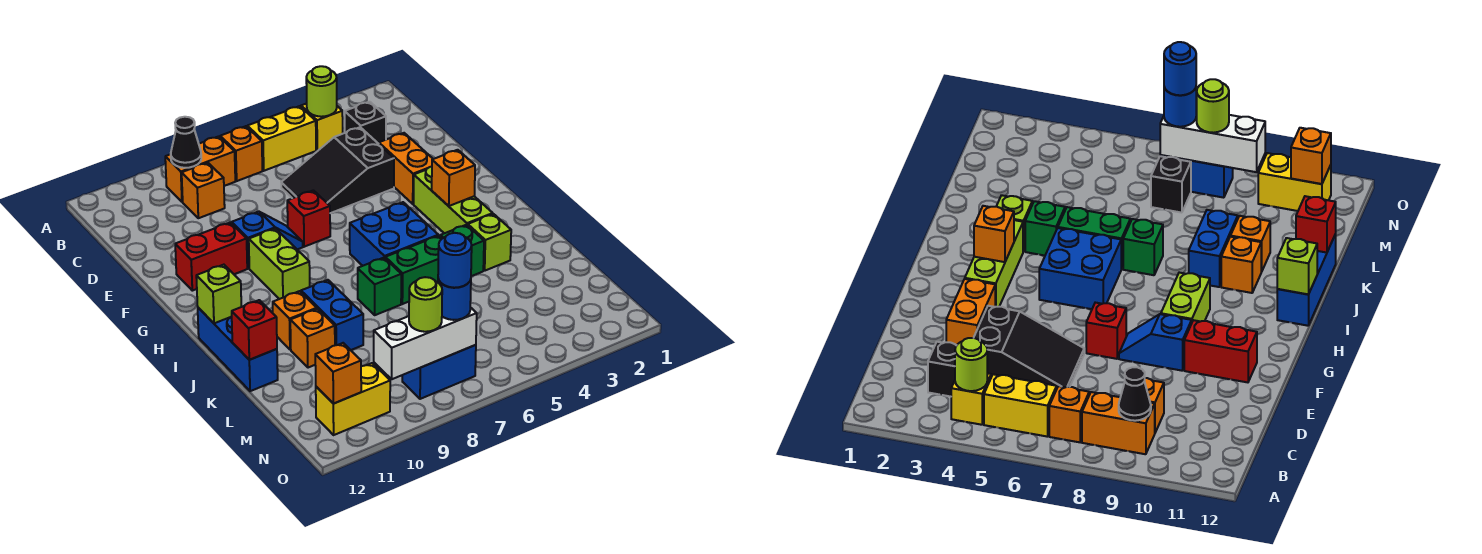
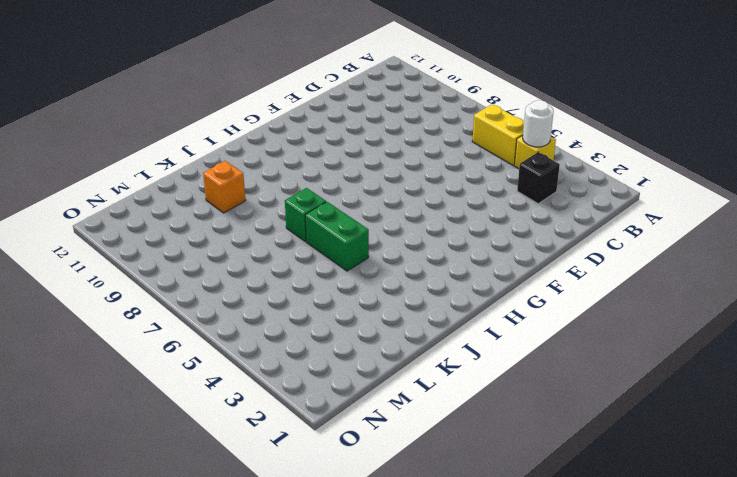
white 1x1 round brick [523,100,553,147] -> lime 1x1 round brick [306,66,337,117]
none -> orange 1x1 brick [220,126,262,181]
none -> orange 1x2 brick [165,136,235,202]
none -> orange 1x1 brick [182,163,225,218]
none -> black 2x3 slope [281,127,394,213]

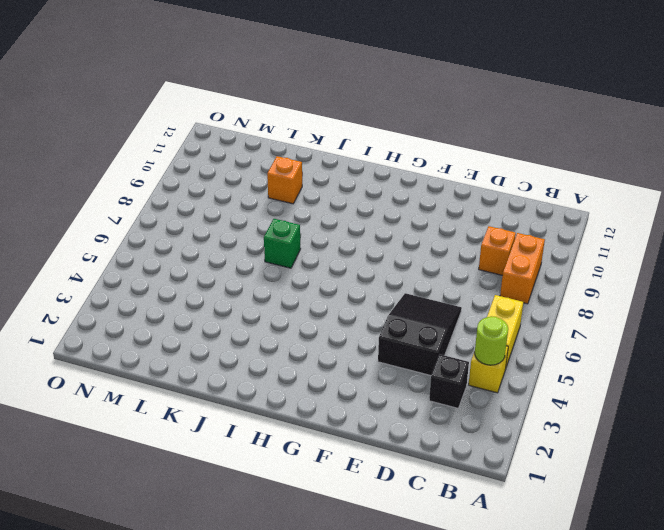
none -> orange 1x1 brick [220,126,262,181]
none -> orange 1x2 brick [379,133,433,204]
none -> red 1x1 brick [287,190,330,247]
none -> blue 1x2 slope [232,212,303,268]

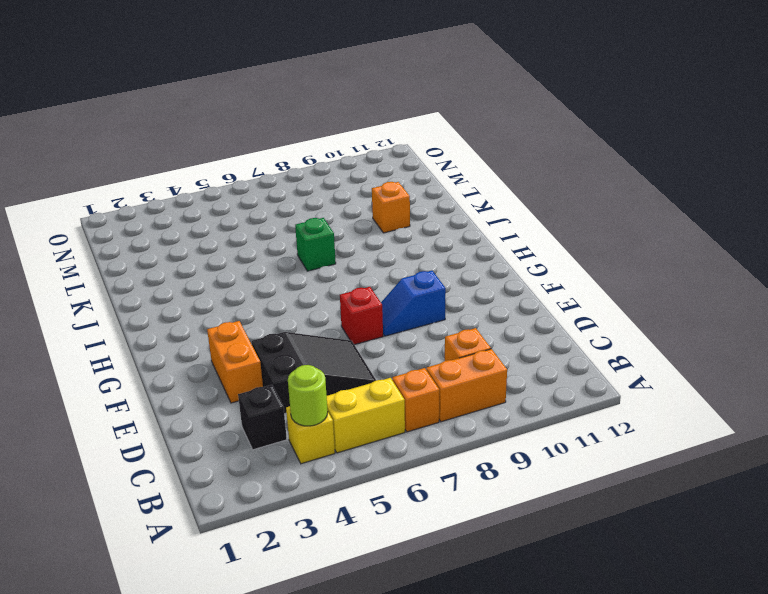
none -> red 1x2 brick [175,223,247,291]
none -> lime 1x3 brick [414,167,493,233]
none -> lime 1x2 brick [249,228,310,299]
none -> blue 2x2 brick [350,202,438,266]

